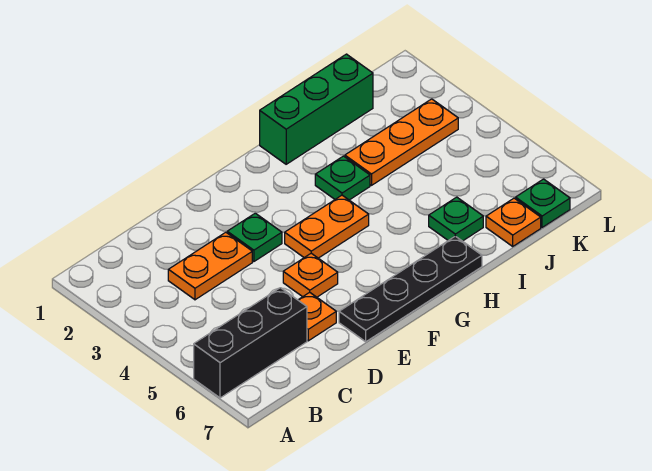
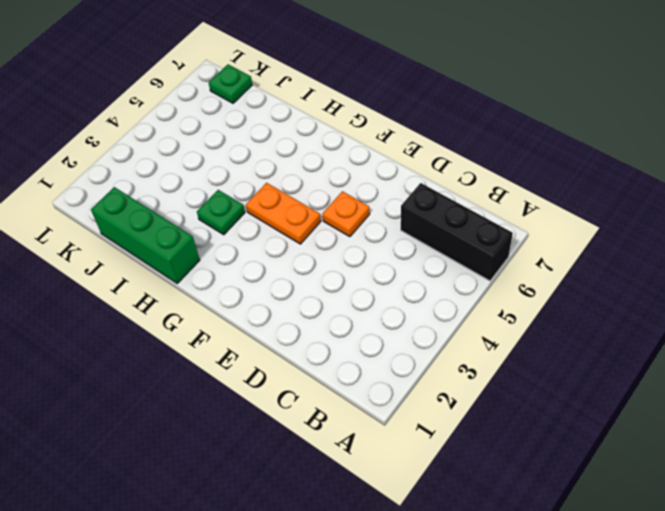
none -> orange 1x2 plate [168,232,252,300]
none -> orange 1x1 plate [298,292,336,341]
none -> green 1x1 plate [227,213,282,262]

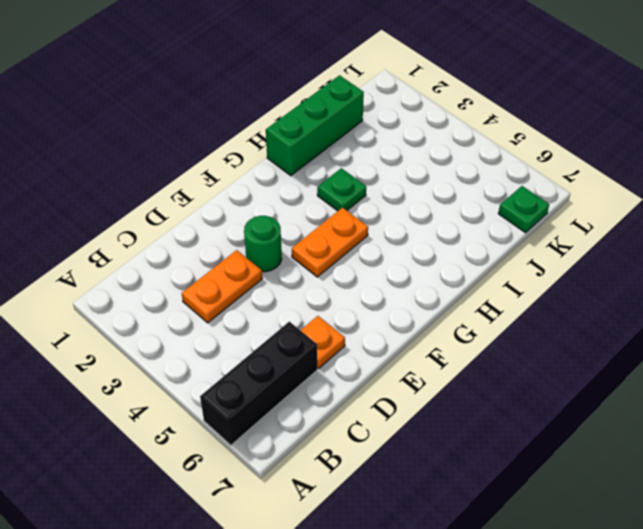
green 1x1 round brick [244,216,282,272] -> green 1x1 plate [227,213,282,262]
none -> orange 1x1 plate [283,253,338,297]
none -> black 1x4 plate [339,236,482,342]
none -> orange 1x3 plate [345,99,458,185]

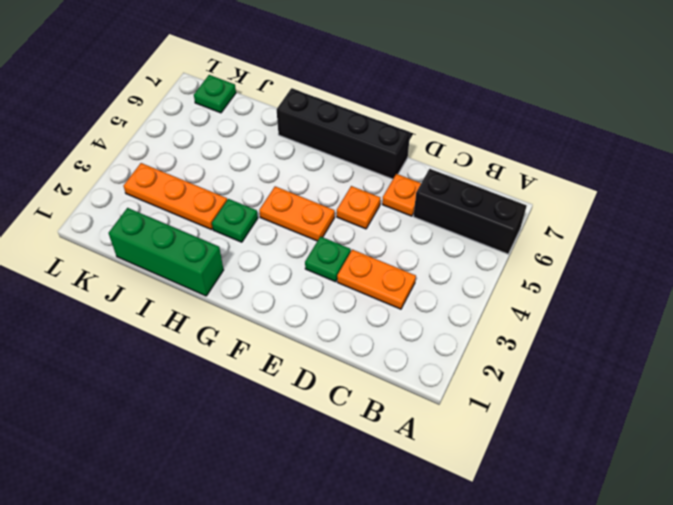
black 1x4 brick [277,88,410,179] -> black 1x4 plate [339,236,482,342]
none -> green 1x1 plate [429,197,483,241]
none -> orange 1x1 plate [486,198,541,246]

